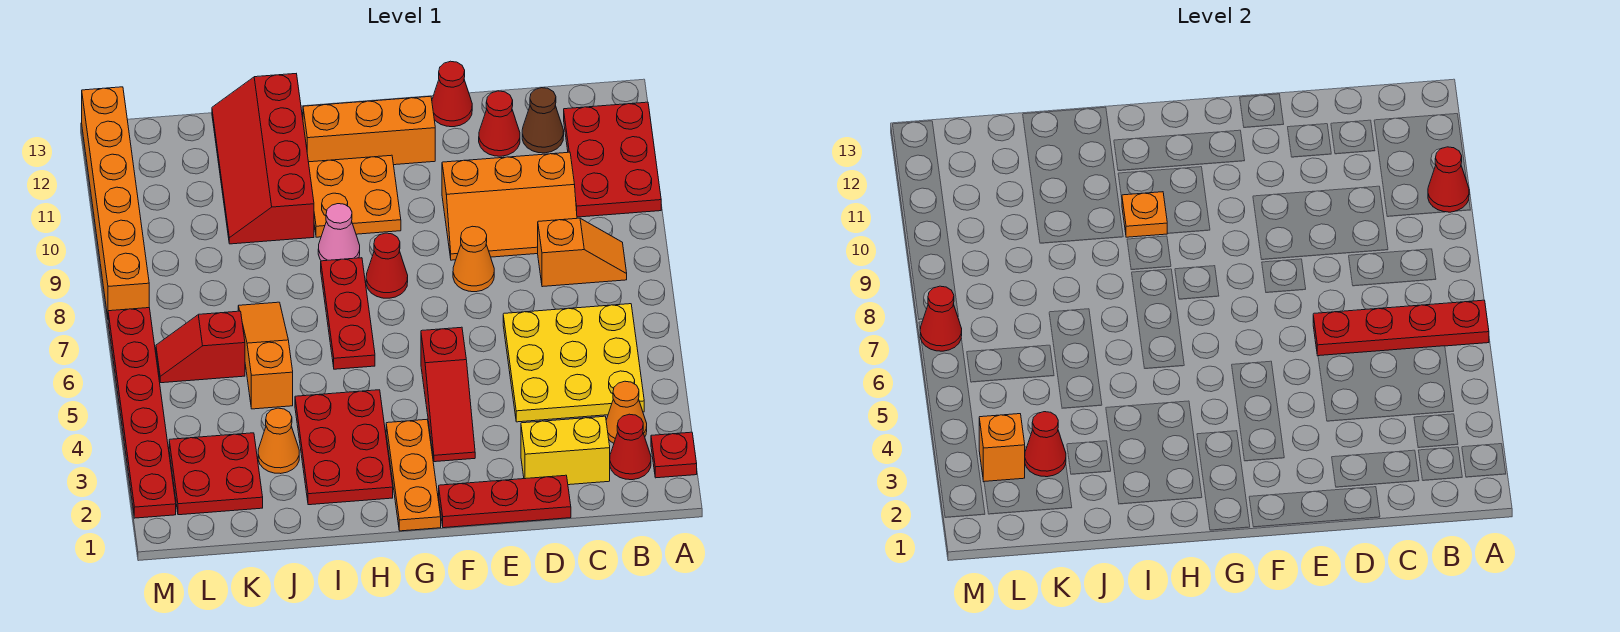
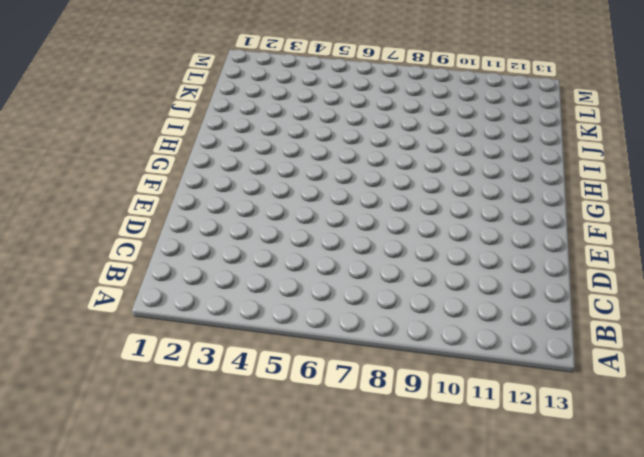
none -> red 1x1 plate [651,432,697,478]
none -> red 2x3 plate [564,102,661,217]
none -> red 1x1 cone [610,414,651,480]
none -> orange 1x1 cone [606,381,647,443]

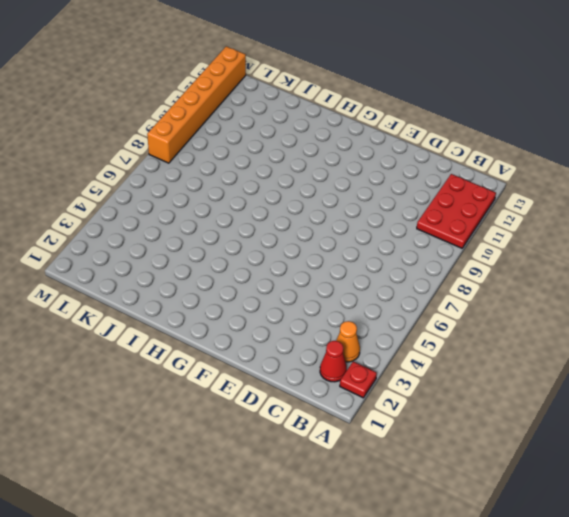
none -> yellow 3x3 plate [503,304,644,422]
none -> orange 1x2 slope [538,218,627,287]
none -> yellow 1x2 brick [521,416,610,485]
none -> orange 2x3 slope [442,152,577,260]

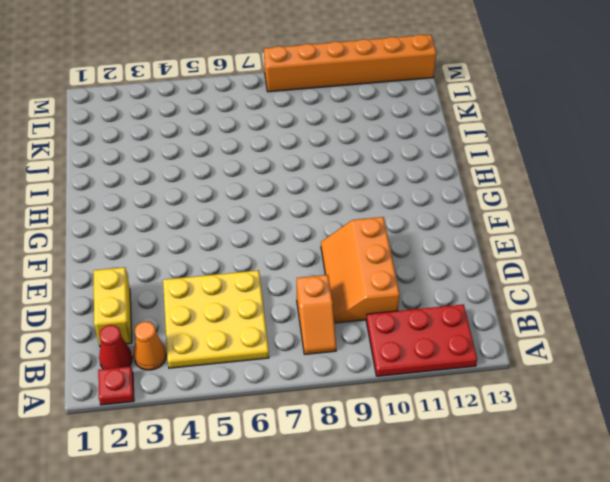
none -> brown 1x1 cone [522,88,564,153]
none -> red 1x3 plate [439,475,571,528]
none -> red 1x1 cone [479,91,520,156]
none -> orange 1x1 cone [453,226,494,292]

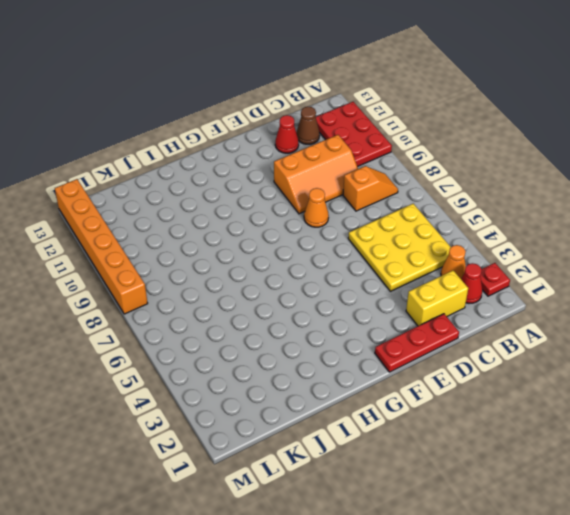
none -> red 1x1 cone [432,61,472,127]
none -> red 1x3 slope [421,327,475,462]
none -> orange 1x3 brick [303,96,435,165]
none -> orange 1x3 plate [386,420,441,531]

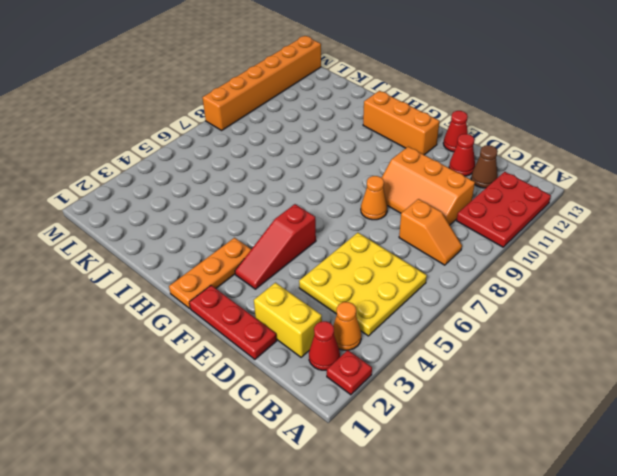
none -> red 1x1 cone [366,233,408,298]
none -> orange 2x2 plate [309,155,401,237]
none -> red 2x3 plate [295,390,393,505]
none -> red 1x3 plate [321,258,375,369]

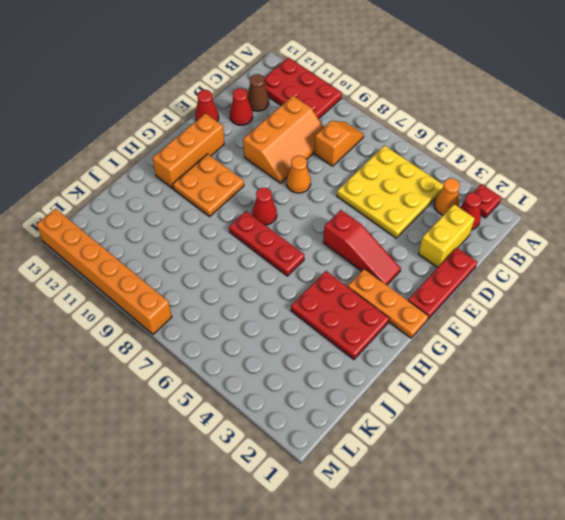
none -> pink 1x1 cone [318,204,360,261]
none -> red 2x4 slope [212,74,314,244]
none -> orange 1x1 cone [258,408,299,474]
none -> orange 1x3 slope [238,302,293,409]

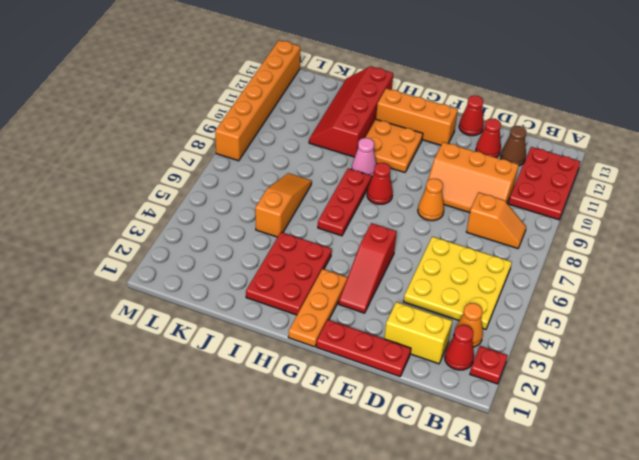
none -> orange 1x1 cone [258,408,299,474]
none -> red 2x2 plate [169,433,263,515]
none -> red 1x2 slope [156,311,245,383]
none -> red 1x6 plate [108,308,176,518]

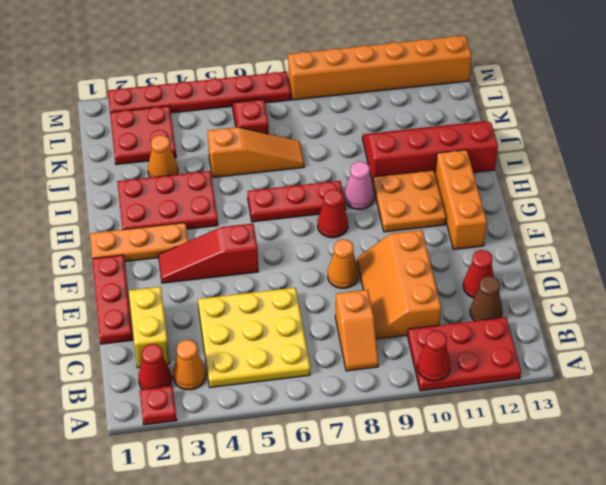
none -> red 1x1 cone [432,61,472,127]
none -> red 1x4 plate [1313,300,1489,356]
none -> orange 1x1 plate [1122,192,1168,237]
none -> red 1x1 cone [1025,412,1066,477]

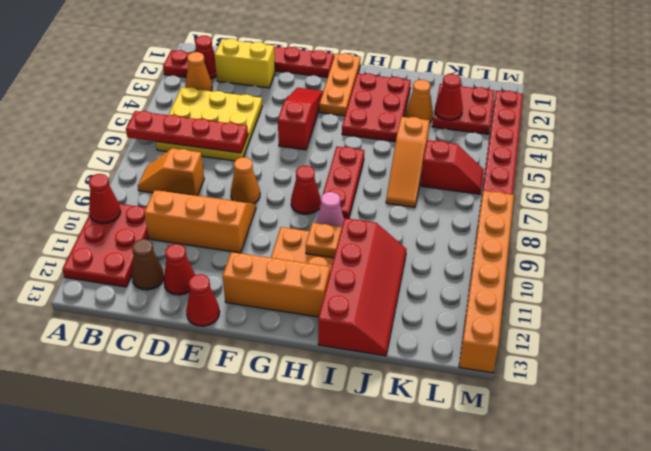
none -> orange 1x1 brick [979,414,1025,482]
none -> red 1x1 cone [920,286,962,351]

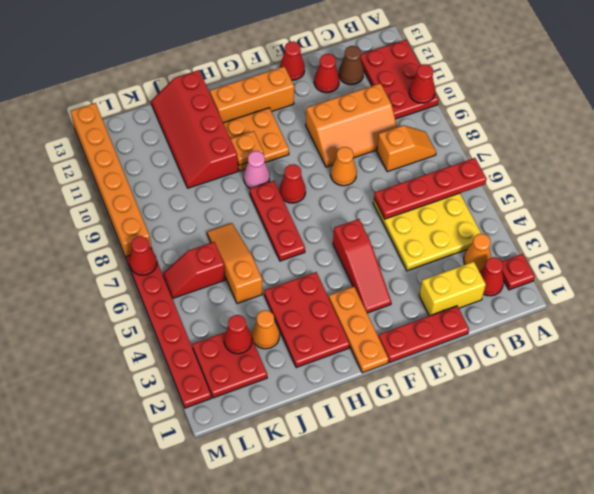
none -> orange 1x1 brick [979,414,1025,482]

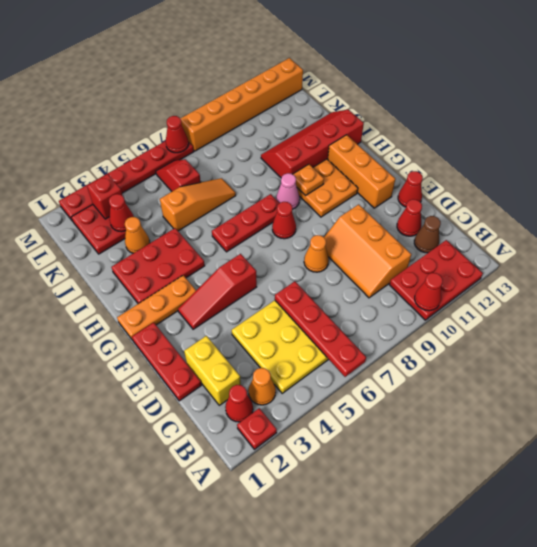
red 1x1 brick [87,174,122,219] -> orange 1x1 brick [979,414,1025,482]
none -> orange 1x2 slope [538,218,627,287]

